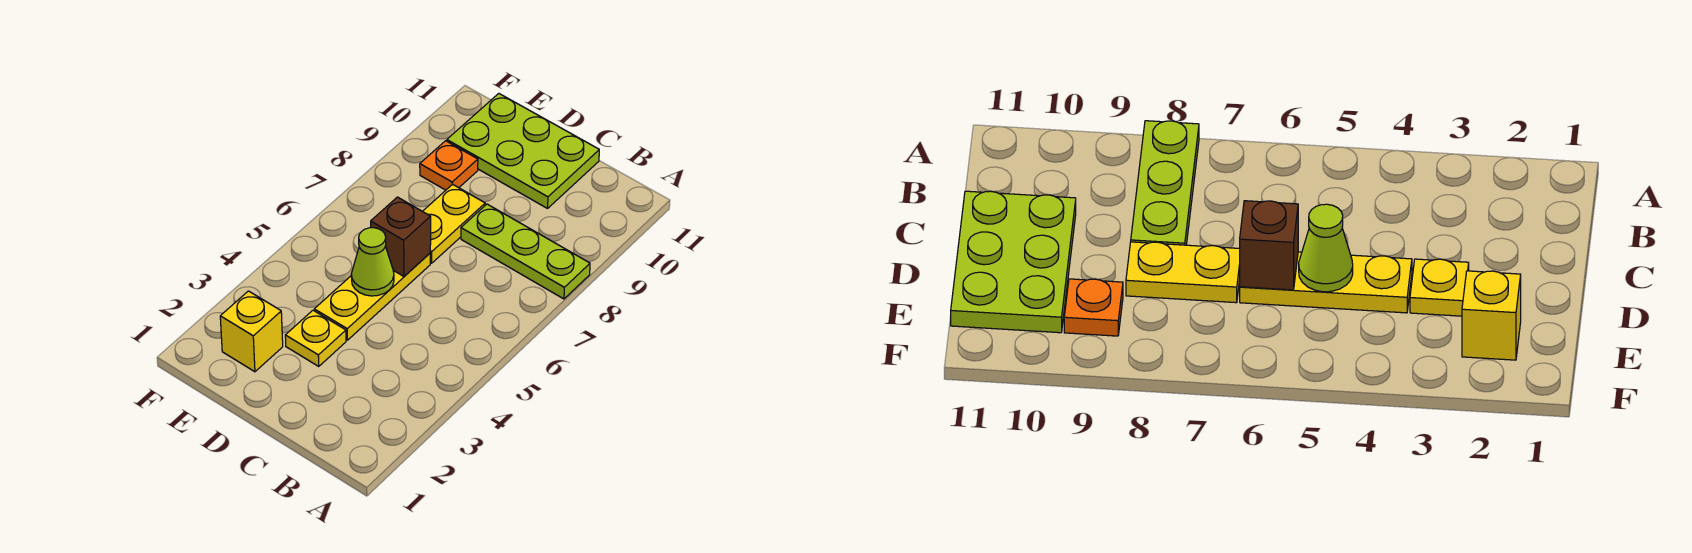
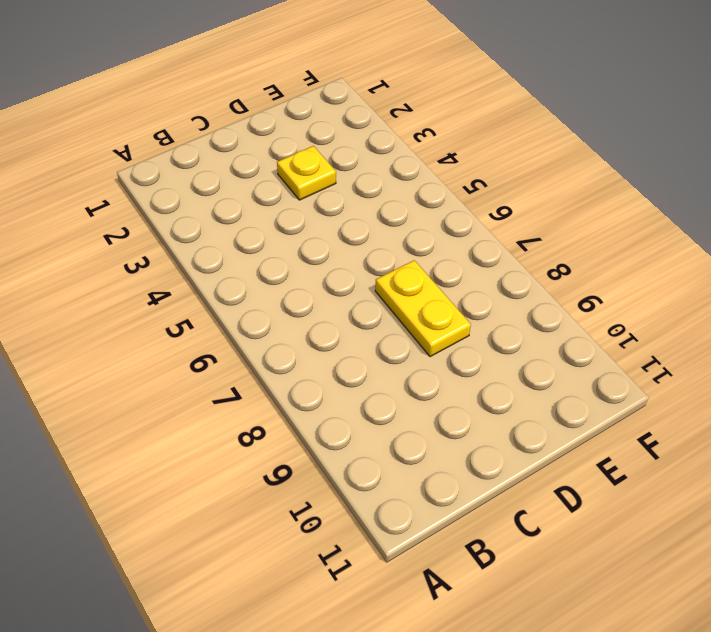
none -> lime 1x3 plate [461,204,590,299]
none -> lime 2x3 plate [447,94,599,208]

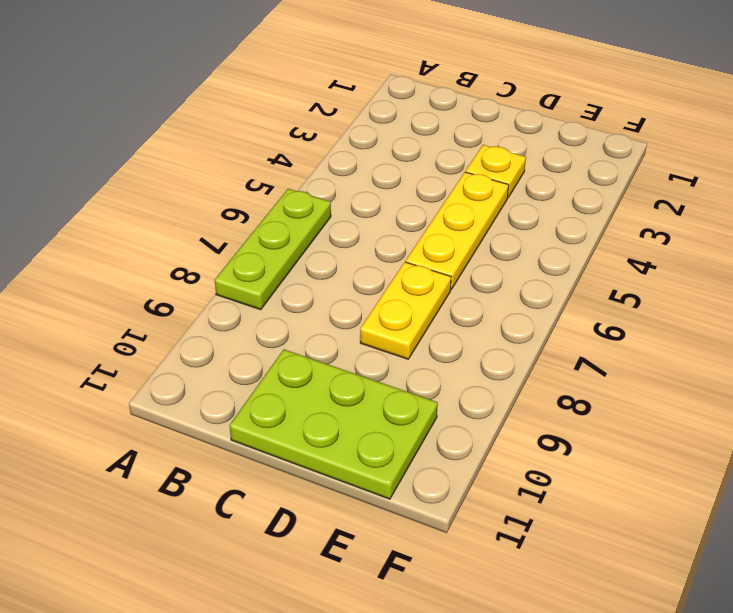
lime 1x3 plate [215,189,331,310] -> lime 1x3 plate turned to [461,204,590,299]
none -> yellow 1x1 brick [220,291,283,372]
none -> orange 1x1 plate [420,141,478,190]

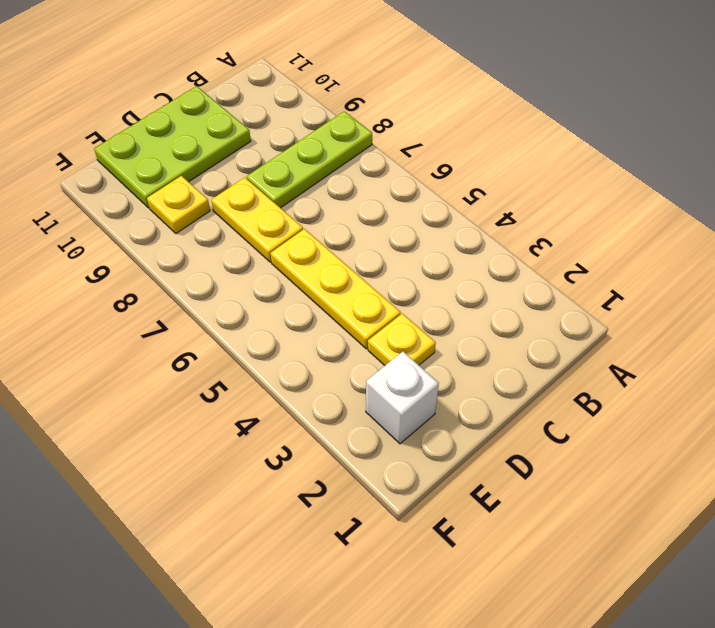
white 1x1 brick [366,352,439,444] -> yellow 1x1 brick [220,291,283,372]
yellow 1x1 plate [147,176,210,234] -> orange 1x1 plate [420,141,478,190]
none -> lime 1x1 cone [351,228,394,296]
none -> brown 1x1 brick [371,197,431,276]

